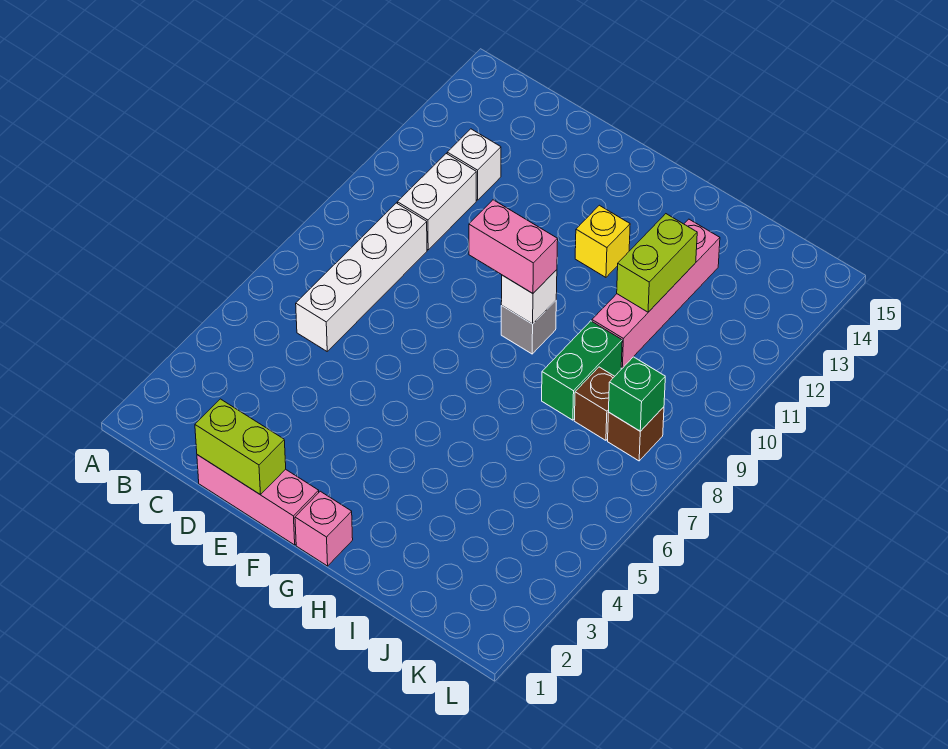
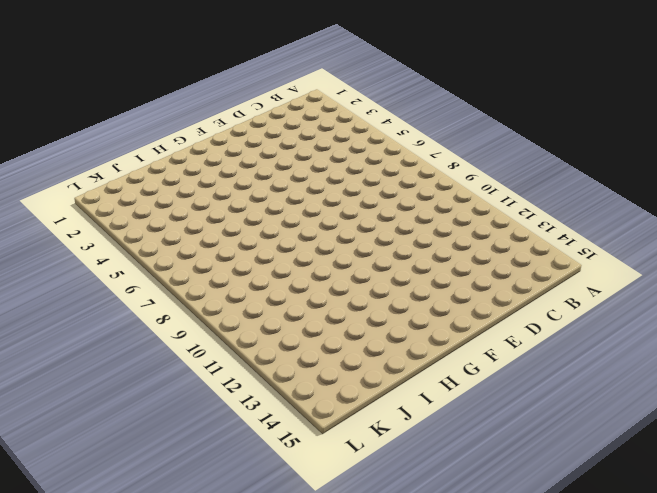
none -> white 1x4 brick [296,203,427,351]
none -> white 1x2 brick [397,154,476,250]
none -> white 1x1 brick [447,129,501,200]

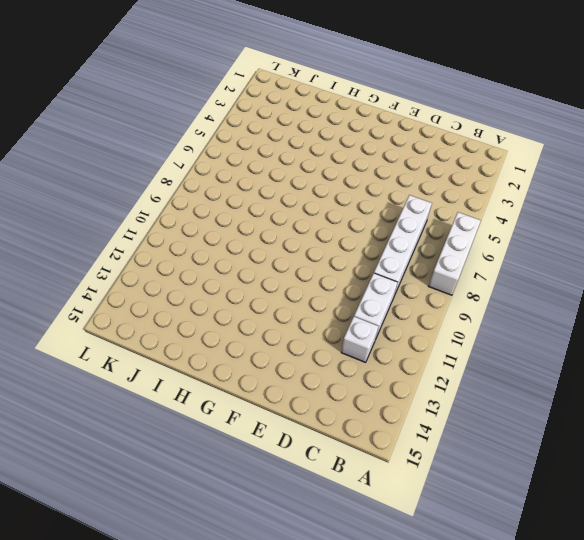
white 1x3 brick [429,212,481,295] -> none
none -> pink 1x3 brick [197,455,319,545]
none -> pink 1x1 brick [295,491,353,566]
none -> grey 1x1 brick [501,301,556,354]

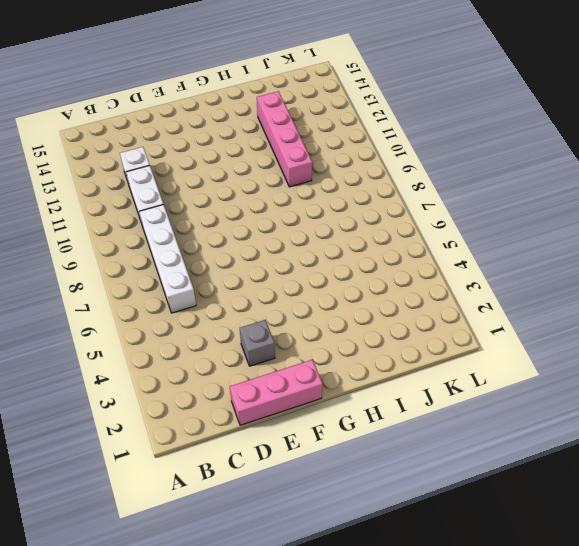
grey 1x1 brick [240,320,275,366] -> grey 1x1 brick moved to [501,301,556,354]
none -> pink 1x1 brick [295,491,353,566]
none -> yellow 1x1 brick [575,205,630,277]
none -> green 1x2 brick [542,321,622,420]

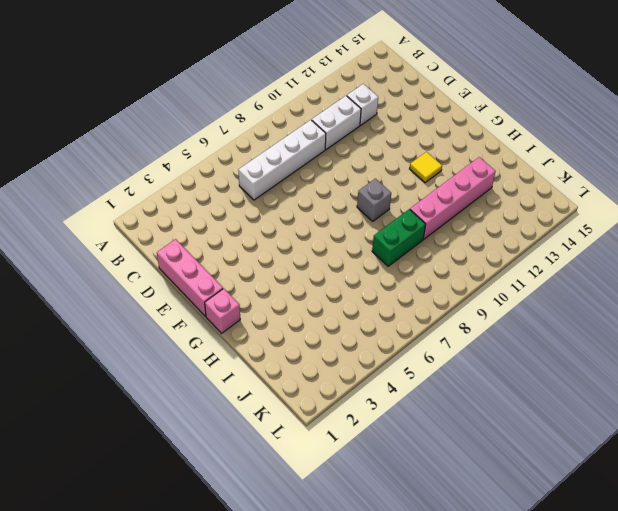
yellow 1x1 tile [410,152,442,183] -> yellow 1x1 brick [575,205,630,277]
none -> brown 1x1 brick [574,367,615,440]
none -> brown 1x1 brick [608,407,664,461]
none -> lime 1x2 brick [195,399,286,495]

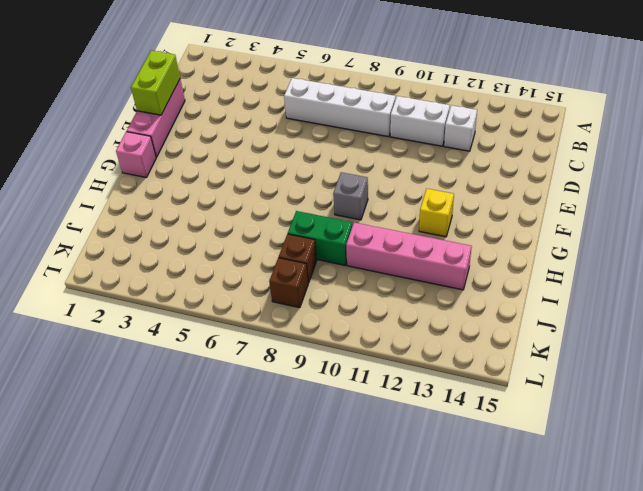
none -> white 1x1 brick [501,270,557,324]
none -> lime 1x2 brick [617,214,697,312]
none -> green 1x1 brick [609,357,665,431]

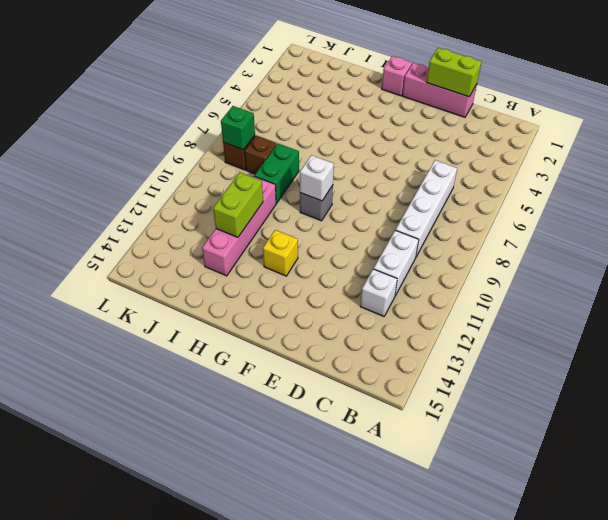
none -> pink 1x2 brick [469,200,558,293]

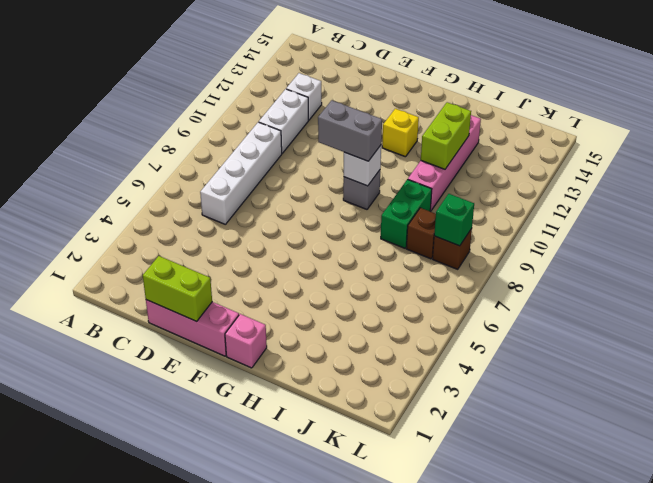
grey 1x2 brick [318,100,382,161] -> pink 1x2 brick [469,200,558,293]

